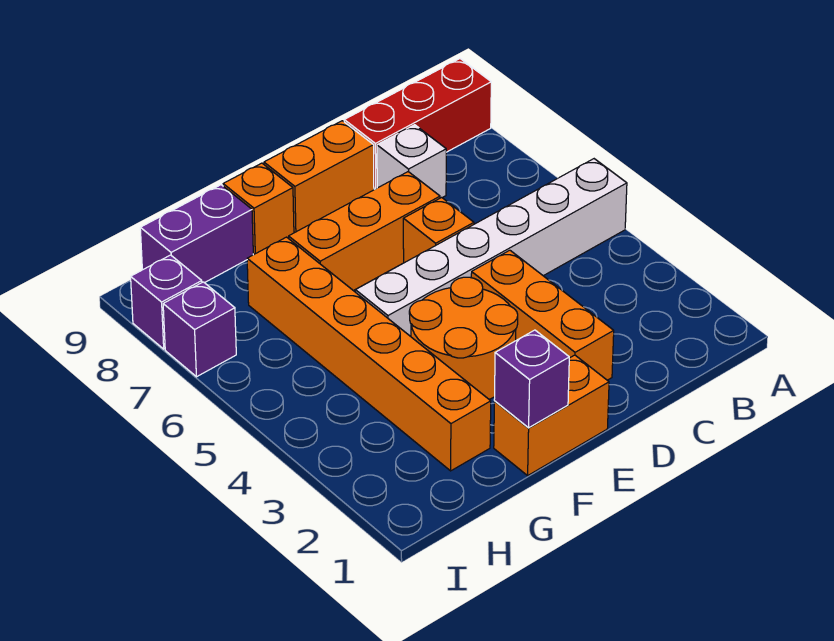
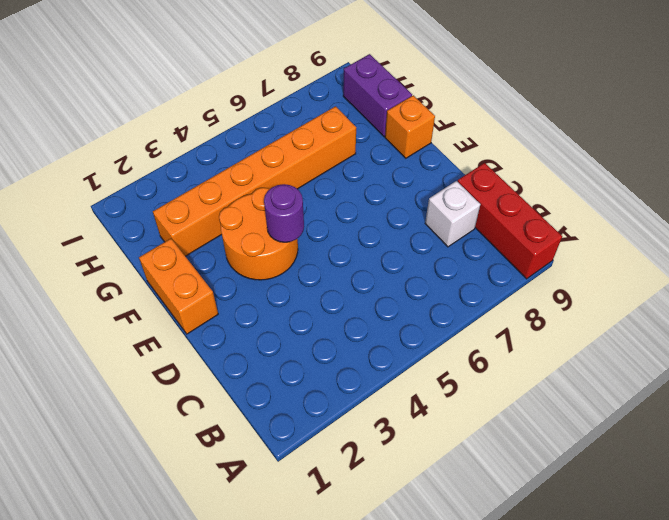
purple 1x1 round brick [264,184,304,242] -> none
none -> white 1x6 brick [355,159,627,336]
none -> orange 1x3 brick [471,250,614,380]
none -> orange 1x1 brick [403,197,474,263]

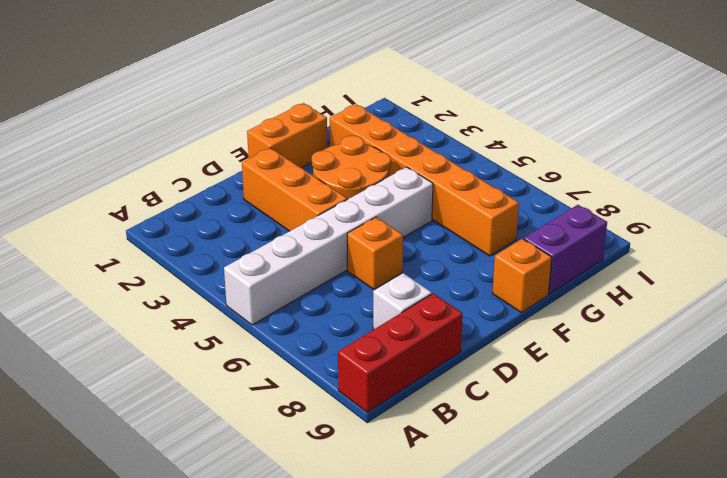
none -> orange 1x3 brick [289,172,440,291]
none -> orange 1x2 brick [264,121,374,232]
none -> purple 1x1 brick [163,282,236,377]

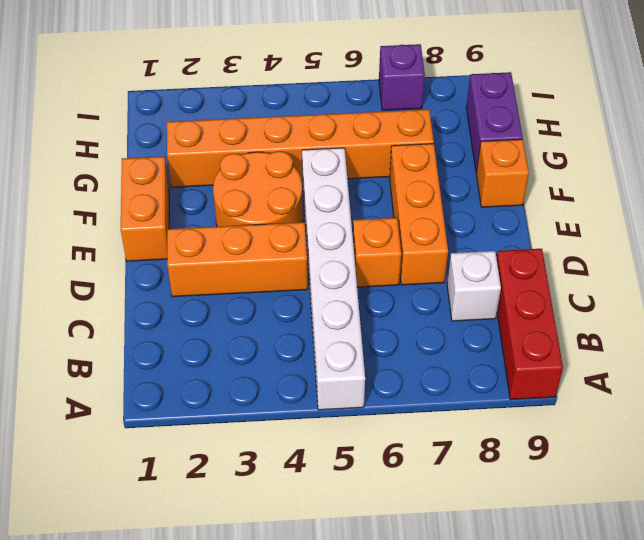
none -> orange 1x2 brick [264,121,374,232]
none -> purple 1x1 brick [131,255,202,349]
none -> purple 1x1 brick [494,330,569,428]

